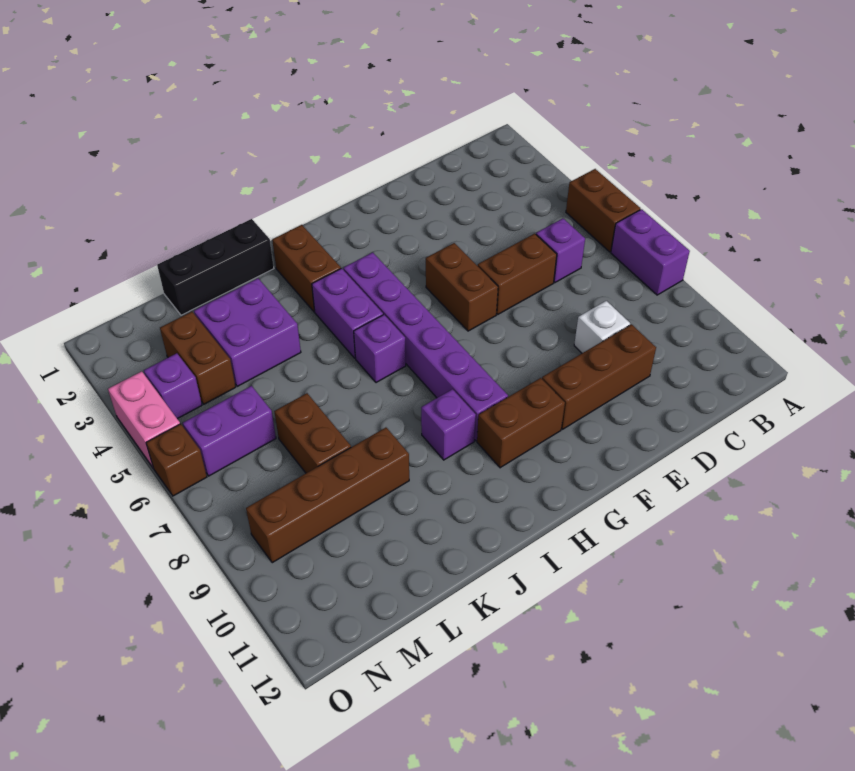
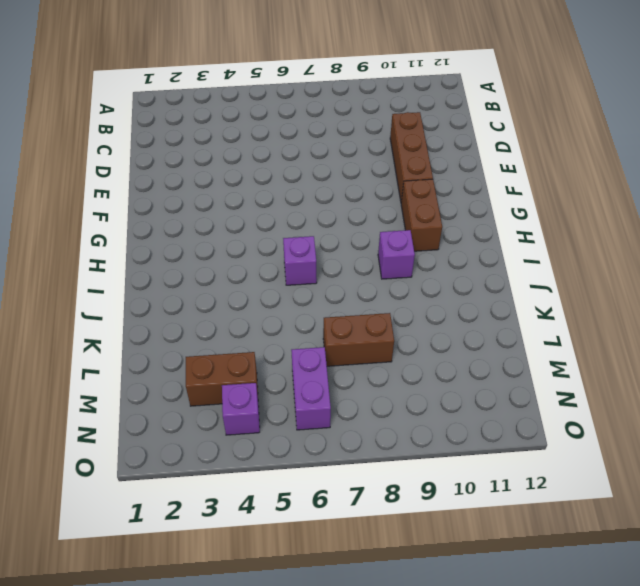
none -> brown 1x2 brick [566,169,641,252]
none -> purple 1x2 brick [611,209,690,295]
none -> purple 1x1 brick [536,219,585,283]

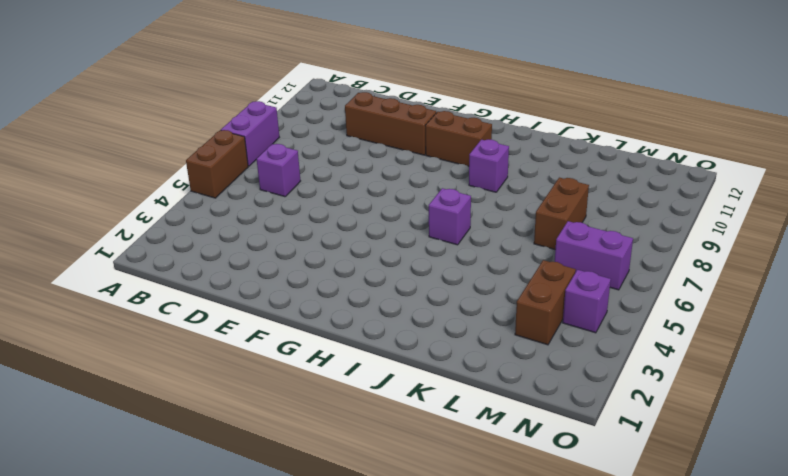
none -> brown 1x2 brick [478,234,557,314]
none -> white 1x1 brick [574,301,630,353]
none -> brown 1x2 brick [426,243,498,331]

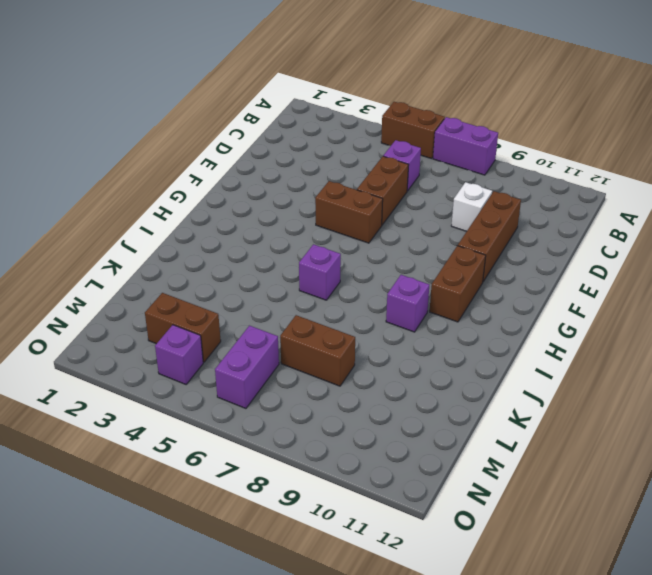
none -> purple 1x6 brick [343,252,508,441]
none -> brown 1x2 brick [272,225,341,312]
none -> purple 1x2 brick [312,268,383,358]

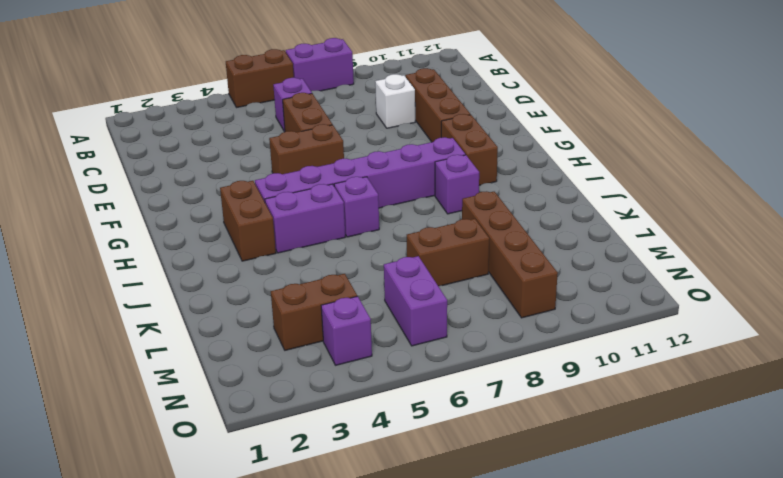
brown 1x2 brick [220,181,276,261] -> brown 1x2 brick turned to [272,225,341,312]
none -> black 1x3 brick [157,219,274,315]
none -> purple 2x2 brick [194,278,301,386]
none -> pink 1x2 brick [108,371,180,468]

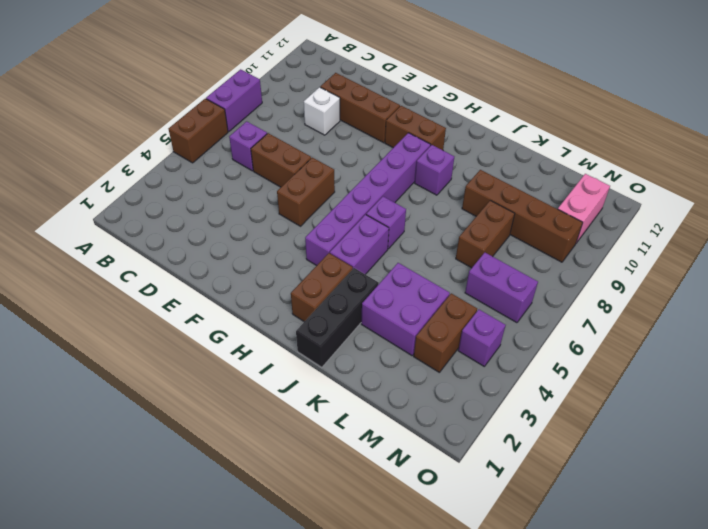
black 1x3 brick [296,268,379,367] -> black 1x3 brick turned to [157,219,274,315]
pink 1x2 brick [558,174,610,243] -> pink 1x2 brick moved to [108,371,180,468]
none -> brown 1x1 brick [146,424,207,496]

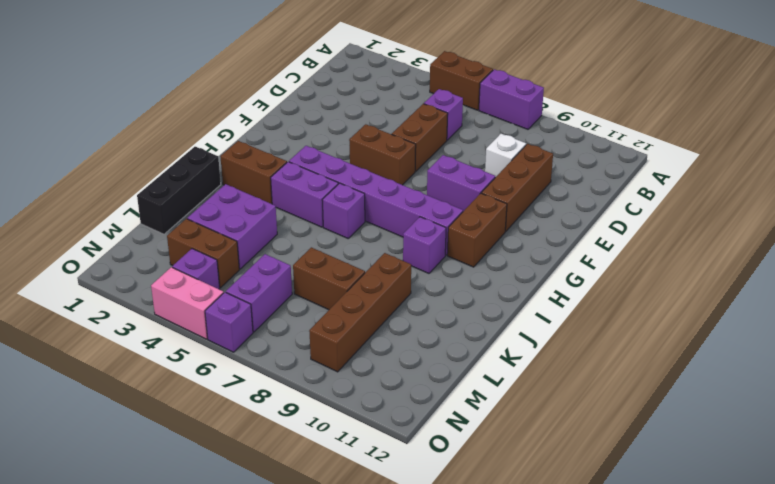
purple 1x2 brick [427,155,495,211] -> none
purple 1x1 brick [205,292,253,352] -> brown 1x1 brick [146,424,207,496]

